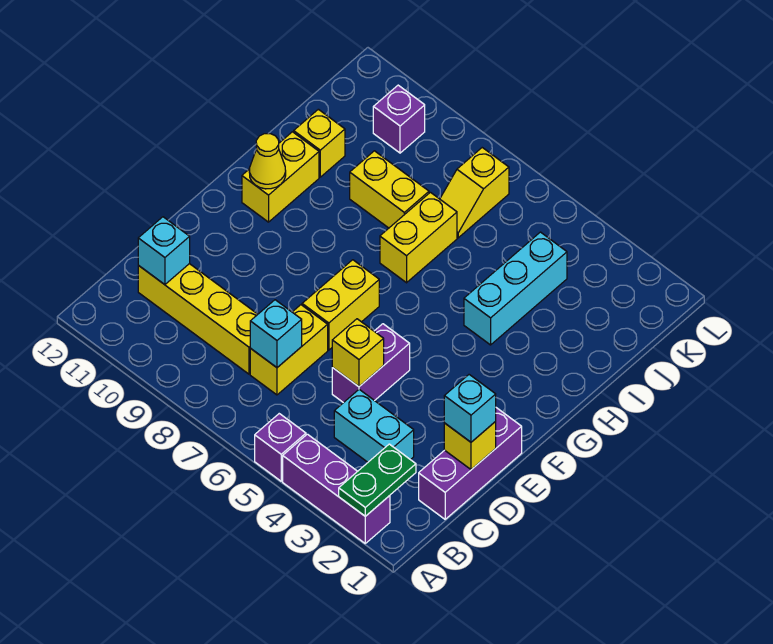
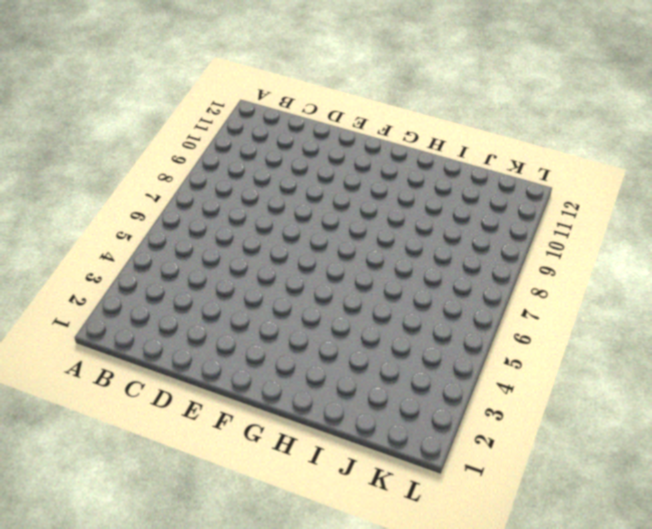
none -> purple 1x3 brick [283,434,390,543]
none -> purple 1x1 brick [255,414,306,481]
none -> purple 1x3 brick [419,408,522,519]

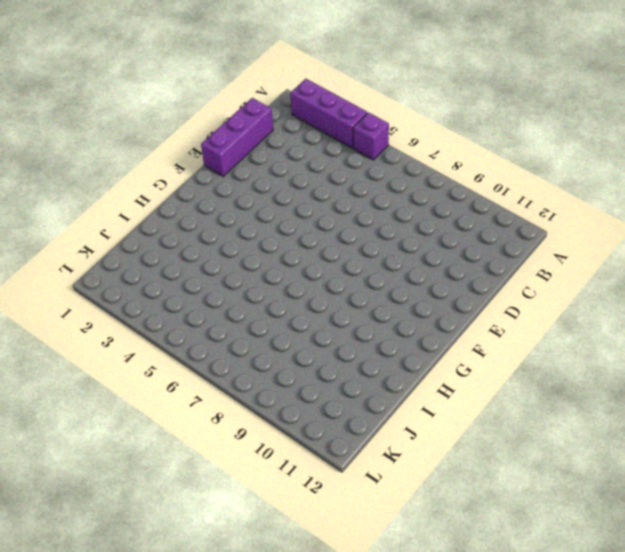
none -> cyan 1x2 brick [334,389,414,462]
none -> yellow 1x2 brick [250,305,328,395]
none -> yellow 1x4 brick [138,264,258,374]

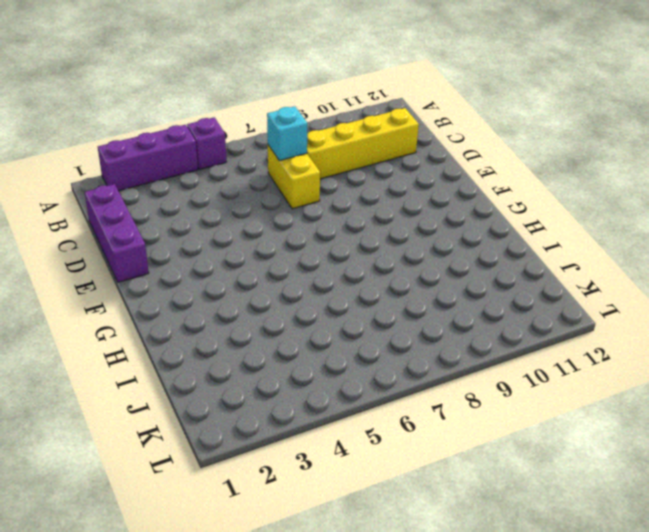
none -> cyan 1x2 brick [334,389,414,462]
none -> purple 1x2 brick [332,324,410,403]
none -> yellow 1x2 brick [302,260,379,350]

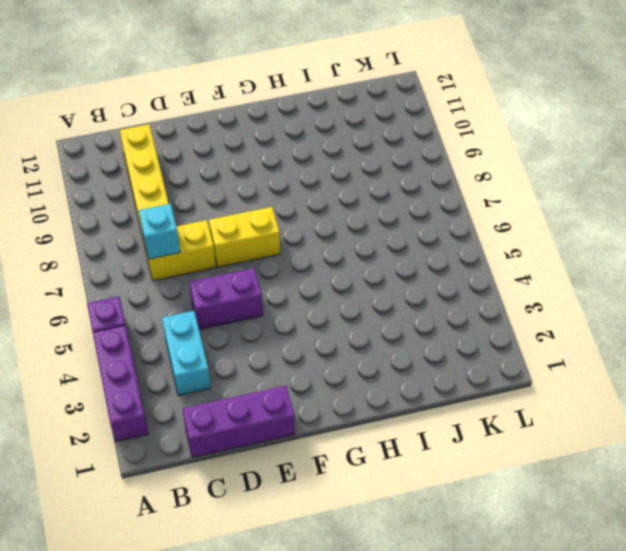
none -> yellow 1x2 brick [242,132,319,222]
none -> cyan 1x3 brick [464,232,567,345]
none -> yellow 1x2 brick [380,192,457,283]

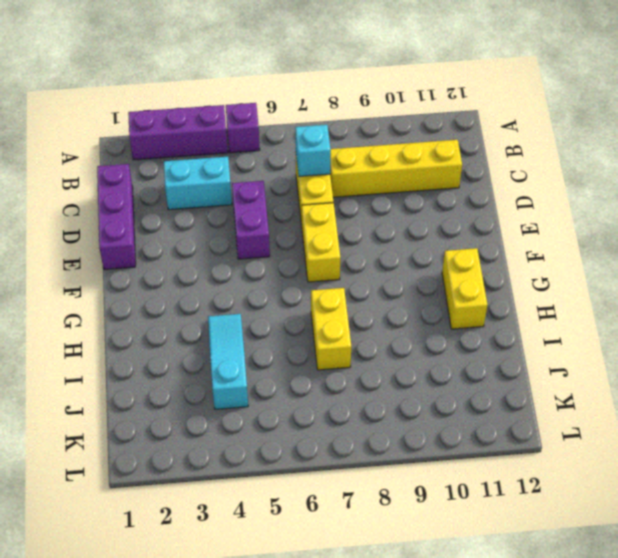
cyan 1x3 slope [208,314,248,409] -> cyan 1x3 brick [464,232,567,345]
none -> yellow 1x2 brick [350,151,429,228]
none -> yellow 1x1 brick [294,109,345,177]
none -> yellow 1x2 slope [440,148,509,238]

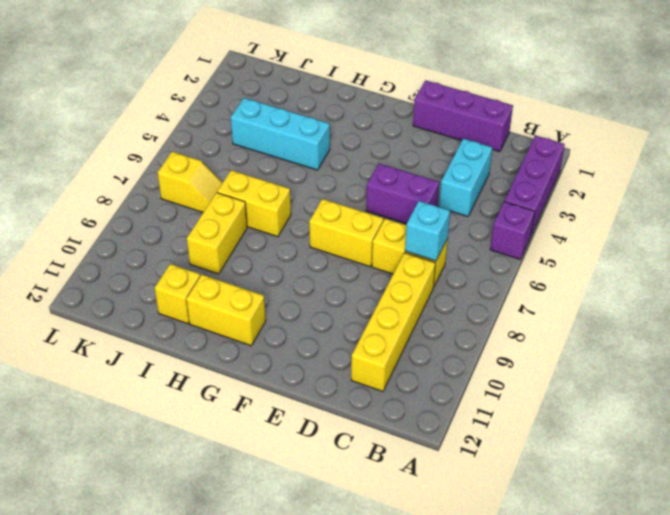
none -> purple 1x1 brick [373,85,425,153]
none -> green 1x2 plate [339,444,416,516]
none -> cyan 1x1 brick [138,217,190,285]

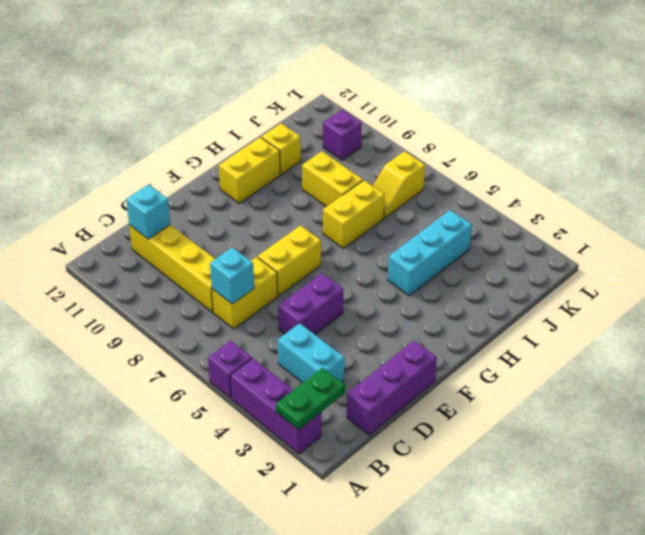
none -> yellow 1x1 brick [444,422,496,470]
none -> yellow 1x1 brick [332,319,384,387]
none -> yellow 1x1 cone [249,134,286,189]

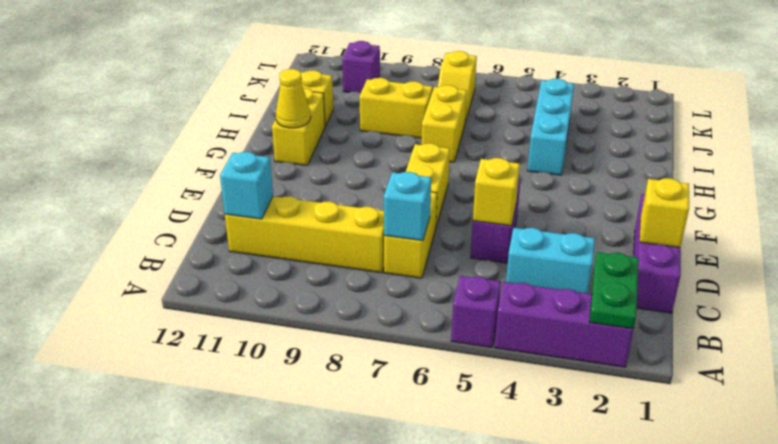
none -> cyan 1x1 brick [444,375,496,442]

